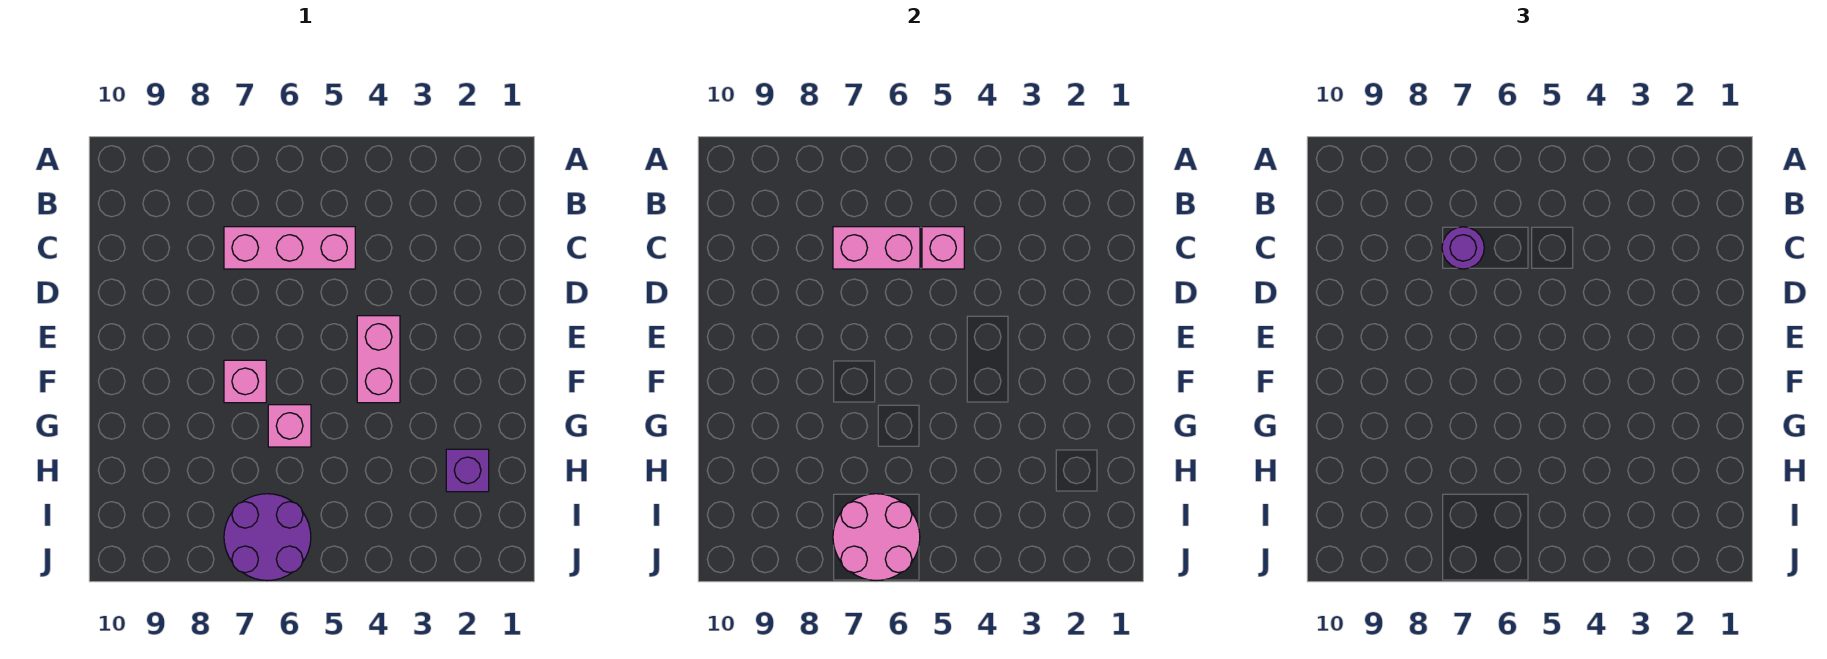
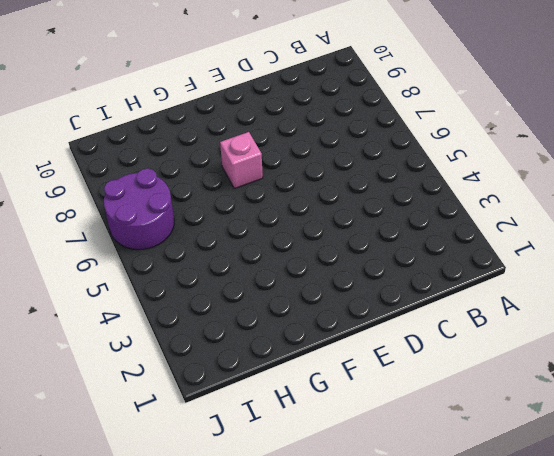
none -> pink 1x3 brick [224,227,355,269]
none -> pink 1x2 brick [357,316,400,403]

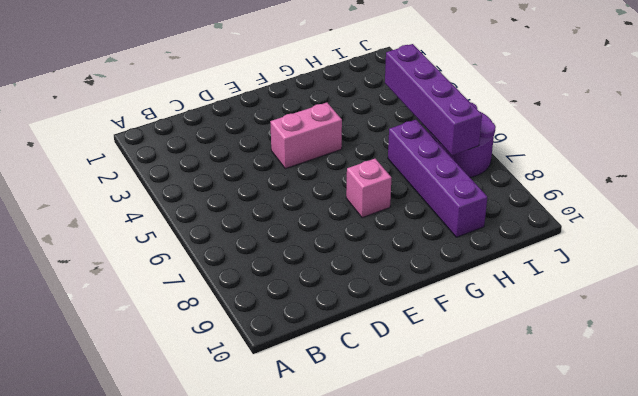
purple 1x4 brick [388,120,487,237] -> none
purple 1x4 brick [385,44,482,155] -> pink 2x2 round brick [833,494,920,581]
none -> pink 1x3 brick [224,227,355,269]
none -> pink 1x1 brick [268,405,311,447]

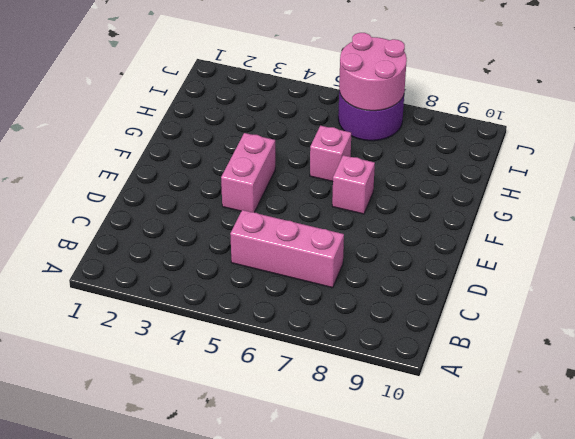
none -> purple 1x1 brick [446,449,489,492]
none -> pink 1x1 brick [922,227,964,269]

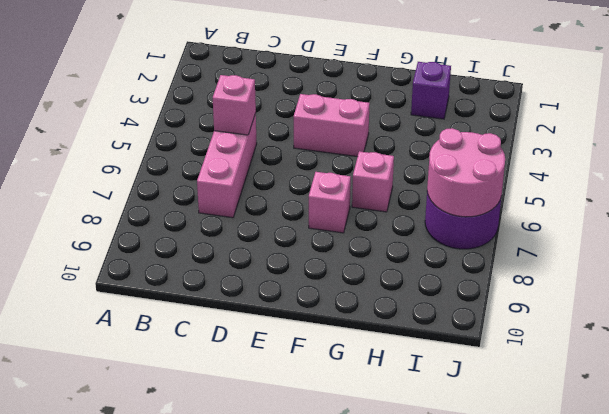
none -> pink 1x2 brick [833,227,920,269]
none -> purple 1x1 round brick [1442,227,1484,269]

